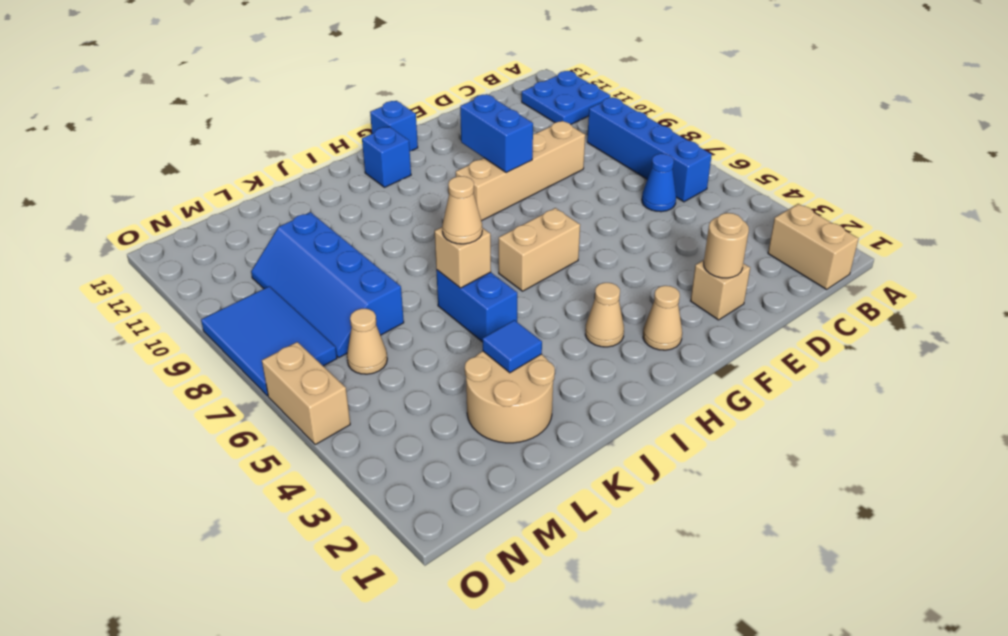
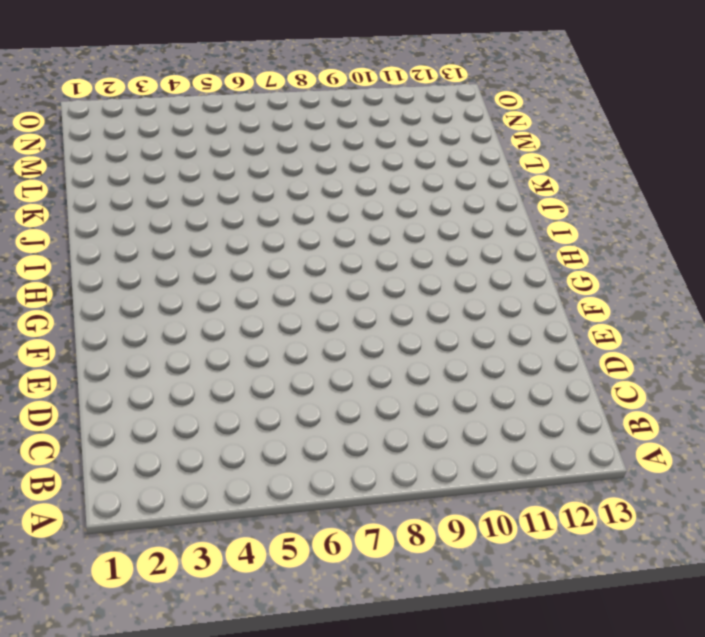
none -> blue 2x2 plate [522,71,610,124]
none -> tan 1x2 brick [768,204,858,289]
none -> blue 1x4 brick [587,97,712,202]

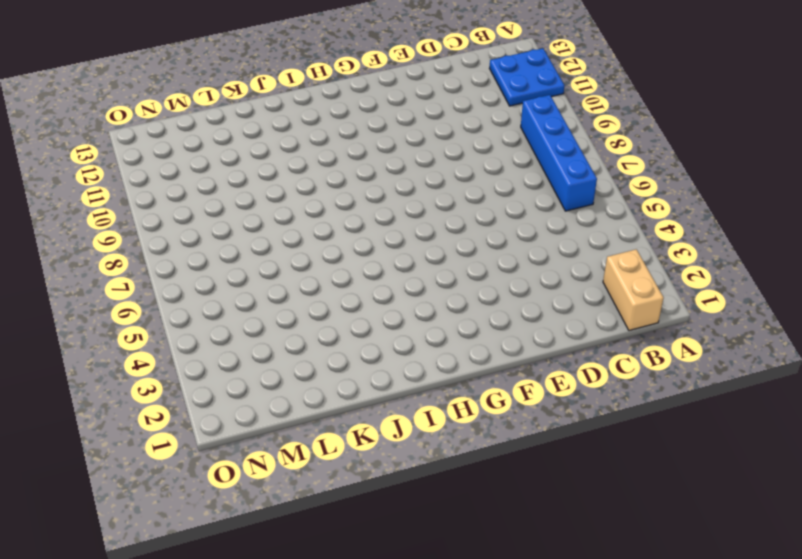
none -> blue 1x1 cone [642,154,676,212]
none -> tan 1x4 brick [456,121,585,221]
none -> tan 1x1 brick [691,260,750,320]

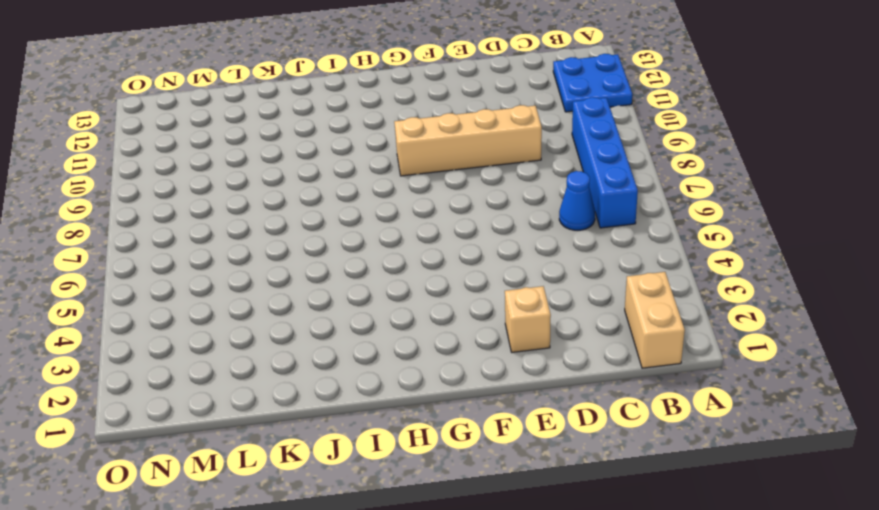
none -> tan 1x1 cone [643,286,682,350]
none -> tan 1x2 brick [499,208,580,291]
none -> blue 1x1 brick [370,101,418,151]

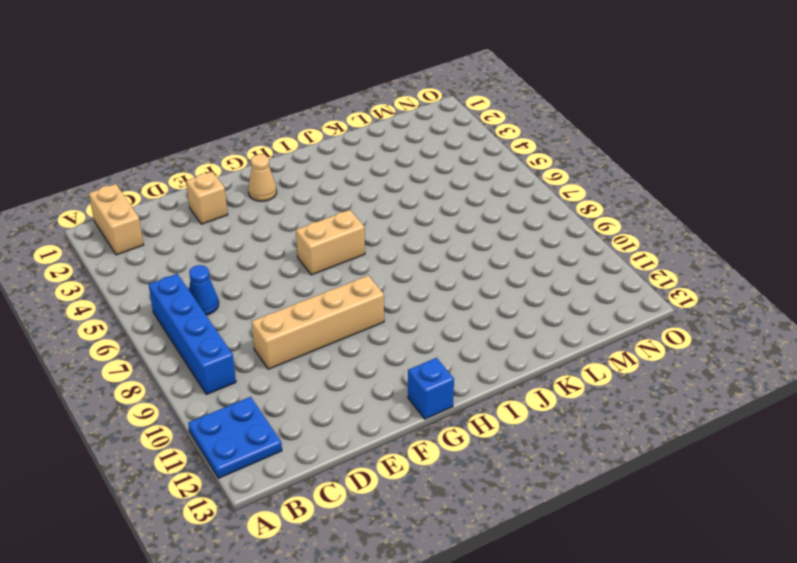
none -> tan 1x1 cone [585,283,624,347]
none -> blue 1x1 brick [362,127,411,187]
none -> blue 1x2 brick [436,270,517,342]

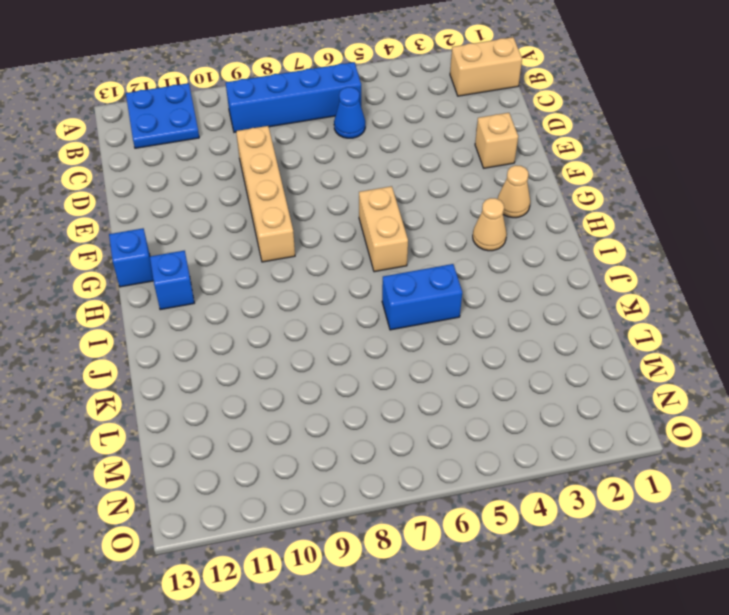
none -> tan 2x2 round brick [465,351,555,443]
none -> blue 2x4 slope [251,212,404,357]
none -> tan 1x1 cone [347,309,387,374]

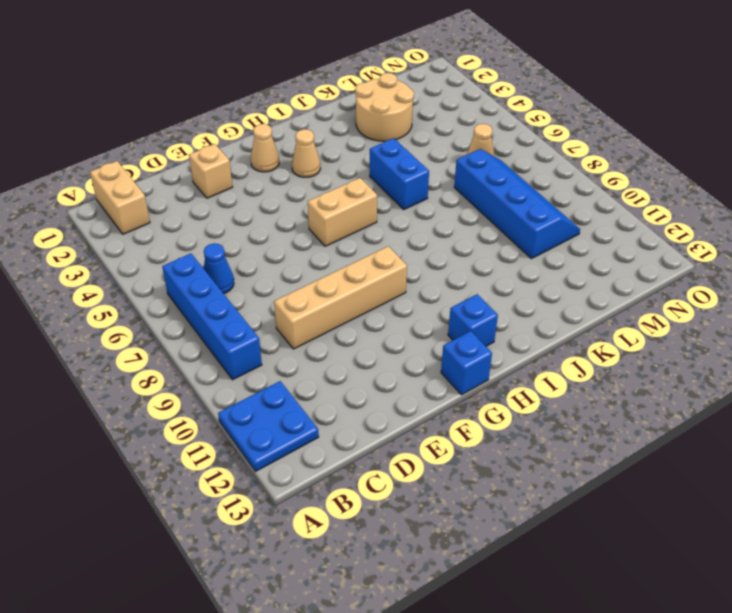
none -> blue 2x3 tile [201,286,337,396]
none -> tan 1x2 brick [262,342,350,444]
none -> tan 1x1 round brick [704,213,749,278]

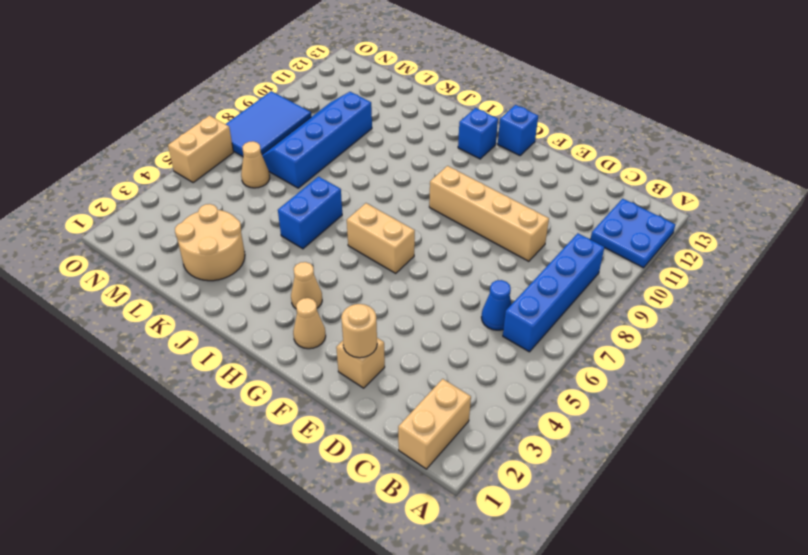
none -> blue 1x2 brick [460,94,533,173]
none -> tan 1x1 brick [435,227,491,288]
none -> blue 1x1 tile [482,320,542,373]

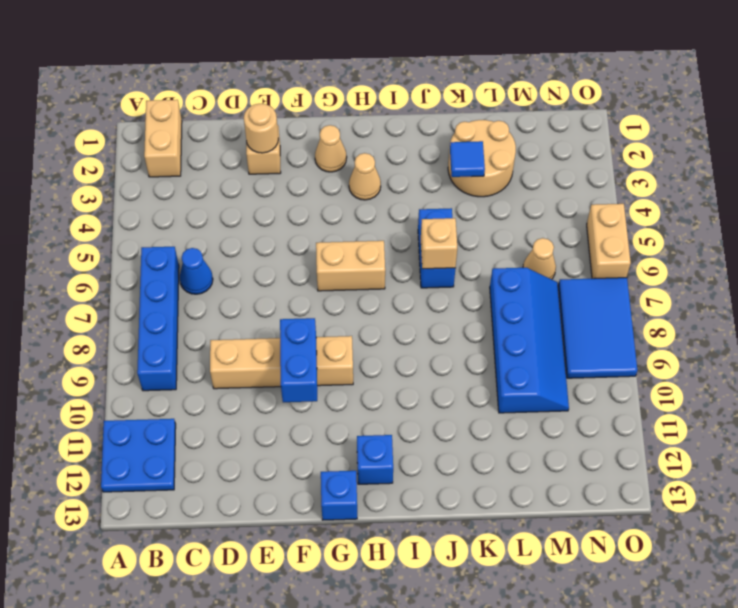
none -> tan 1x1 cone [442,176,482,244]

